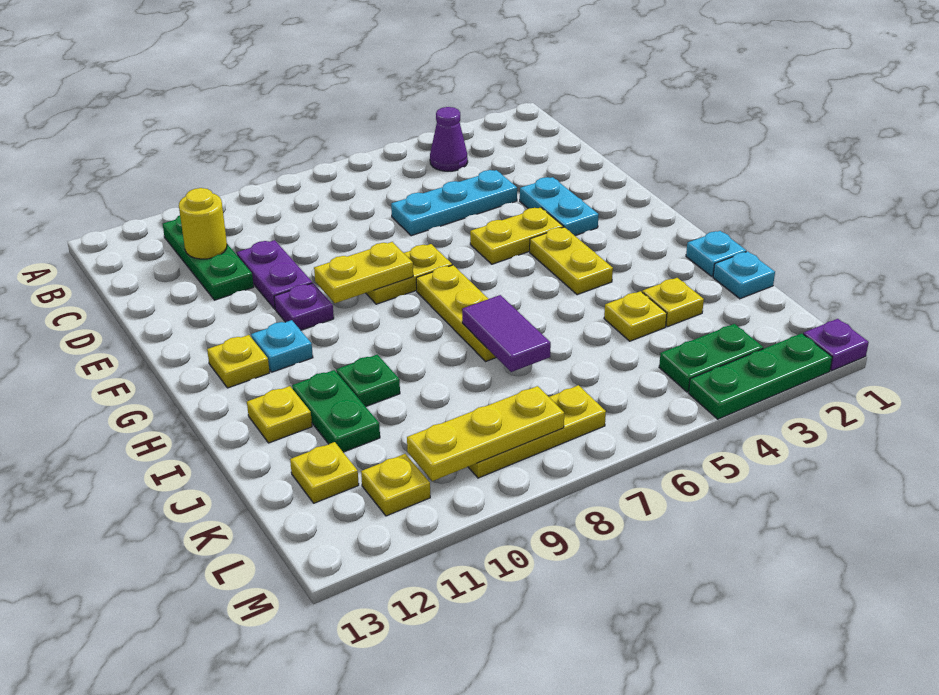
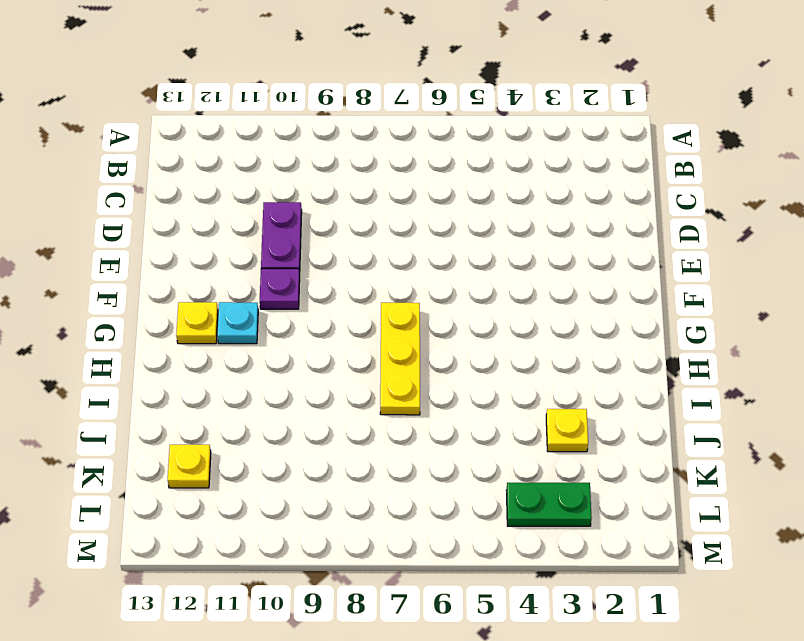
none -> purple 1x1 cone [430,107,468,171]
none -> green 1x3 plate [163,216,254,300]
none -> cyan 1x3 plate [391,170,517,236]

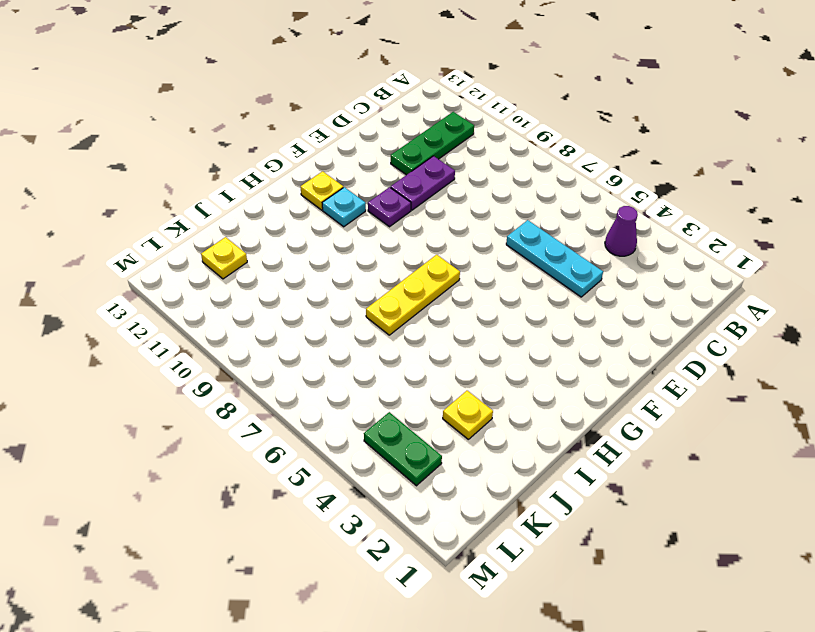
none -> cyan 1x2 plate [520,177,599,236]
none -> yellow 1x2 plate [470,207,563,264]
none -> yellow 1x2 plate [366,244,452,304]

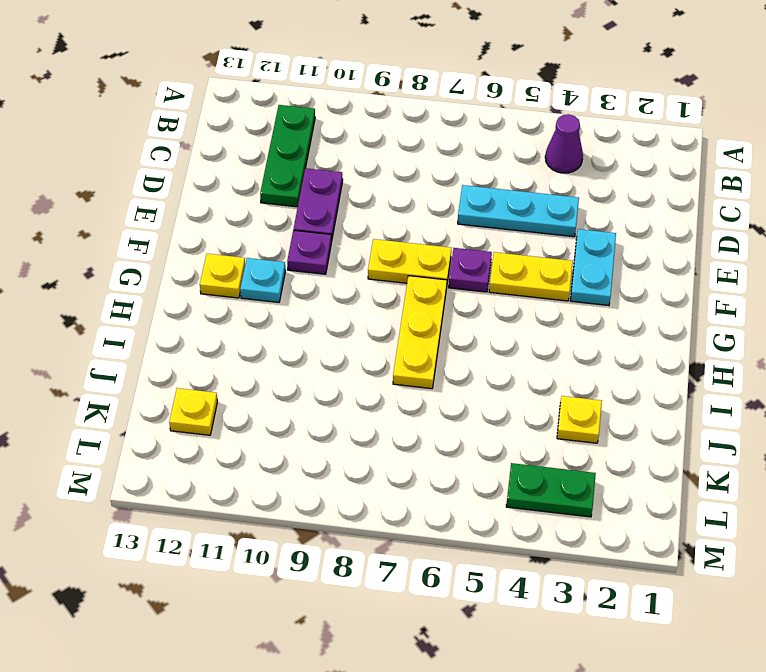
purple 1x1 plate [449,248,492,292] -> purple 1x1 plate moved to [803,319,869,371]
none -> yellow 1x2 plate [530,227,613,295]
none -> cyan 1x1 plate [686,231,746,276]
none -> green 1x1 plate [336,355,400,407]

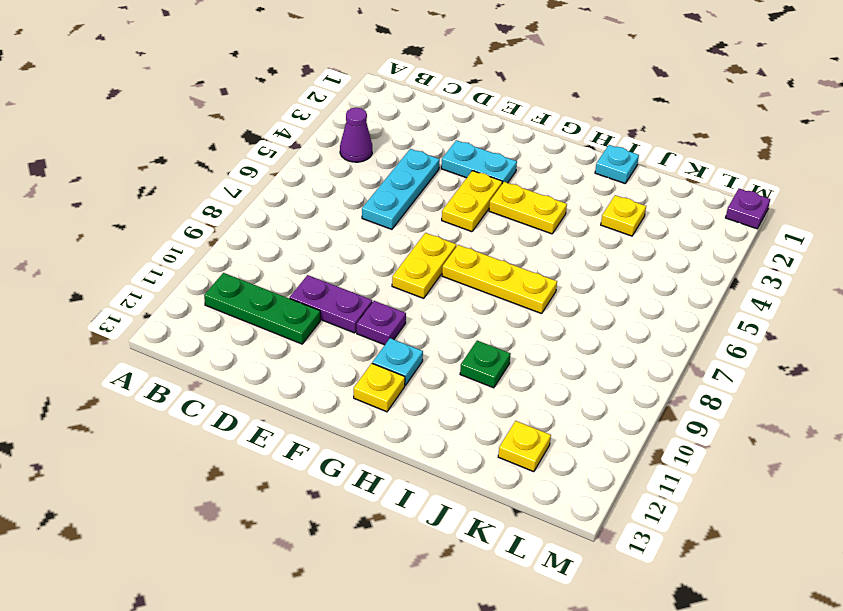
none -> green 1x2 plate [292,370,380,452]
none -> yellow 1x1 plate [247,386,312,443]
none -> cyan 1x1 plate [713,251,775,299]

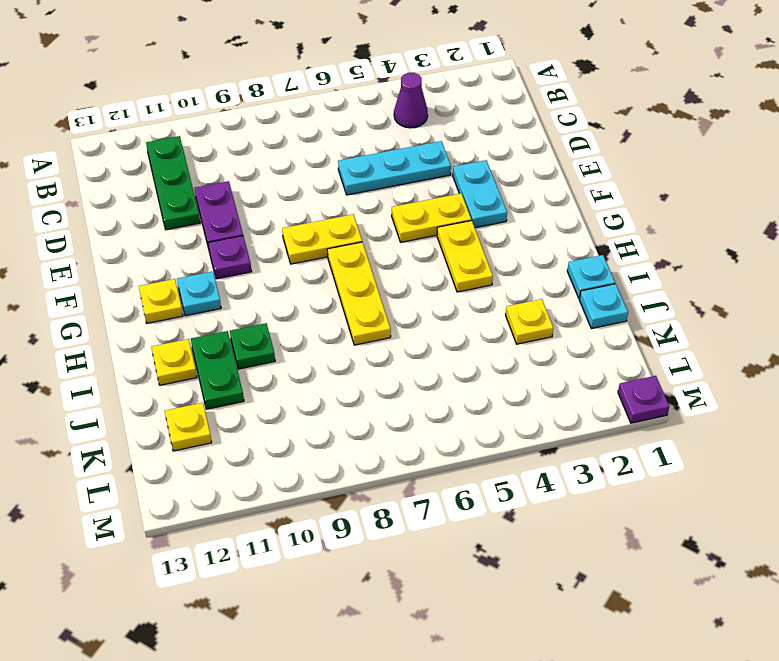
none -> yellow 1x1 plate [604,291,667,341]
none -> green 1x2 plate [659,324,763,392]
none -> yellow 1x3 plate [468,385,606,478]

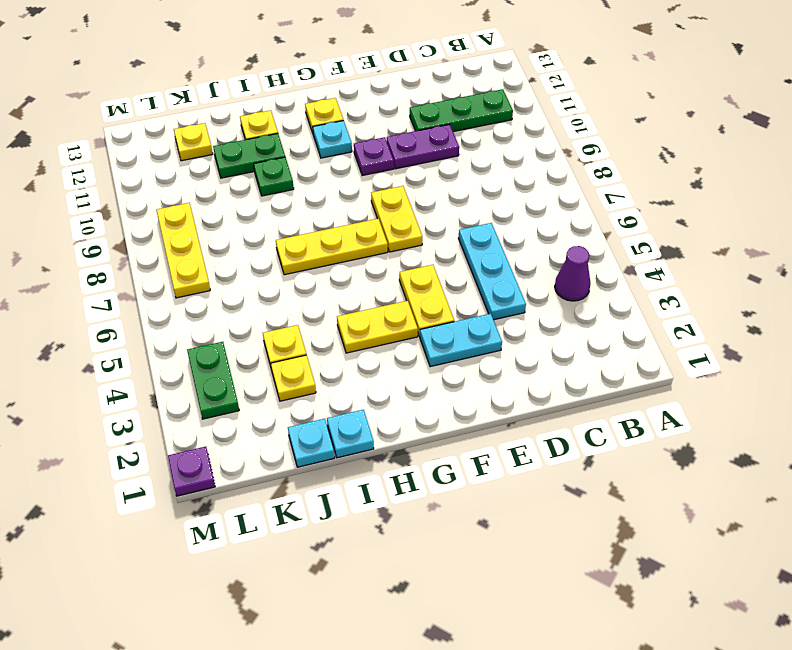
none -> yellow 1x1 plate [361,454,430,516]
none -> green 1x3 plate [689,333,832,419]
none -> yellow 1x1 round brick [179,188,227,259]

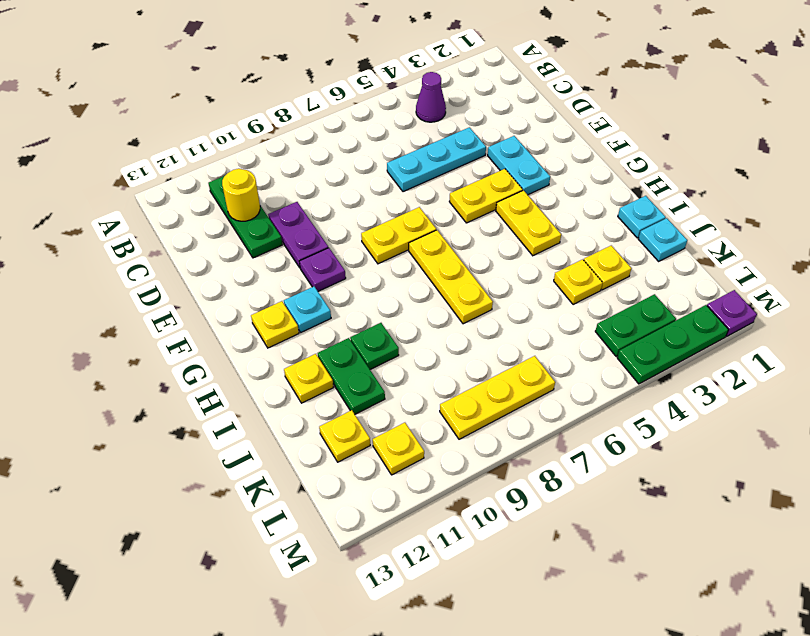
none -> yellow 1x2 plate [314,242,413,303]
none -> purple 1x2 tile [462,295,551,372]
none -> yellow 1x3 plate [407,386,564,481]

